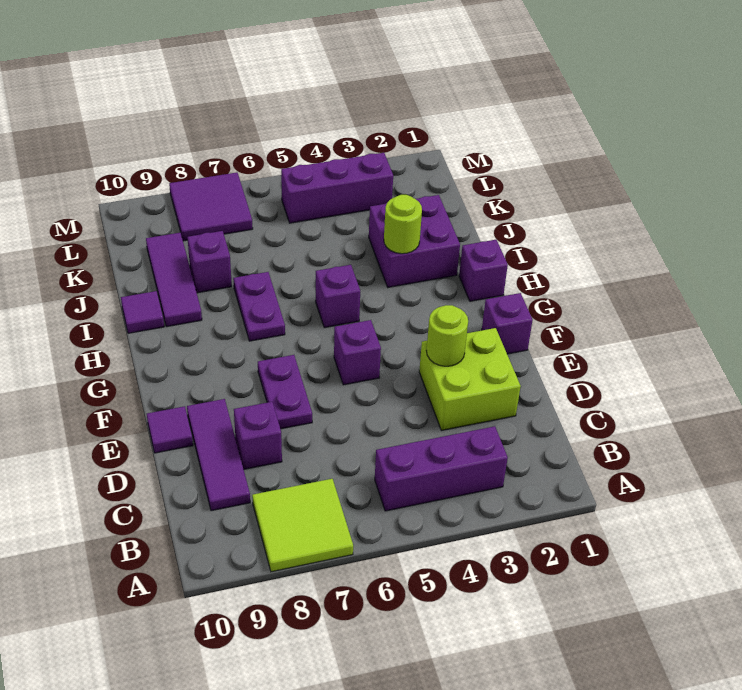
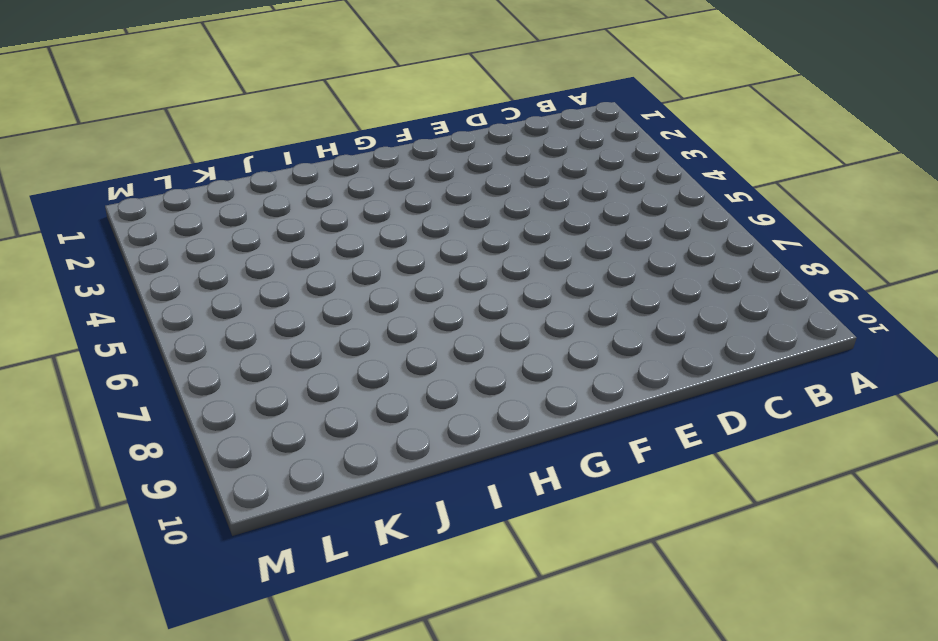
none -> lime 2x2 tile [252,479,353,572]
none -> purple 1x3 brick [375,426,508,511]
none -> purple 1x3 tile [187,399,250,511]

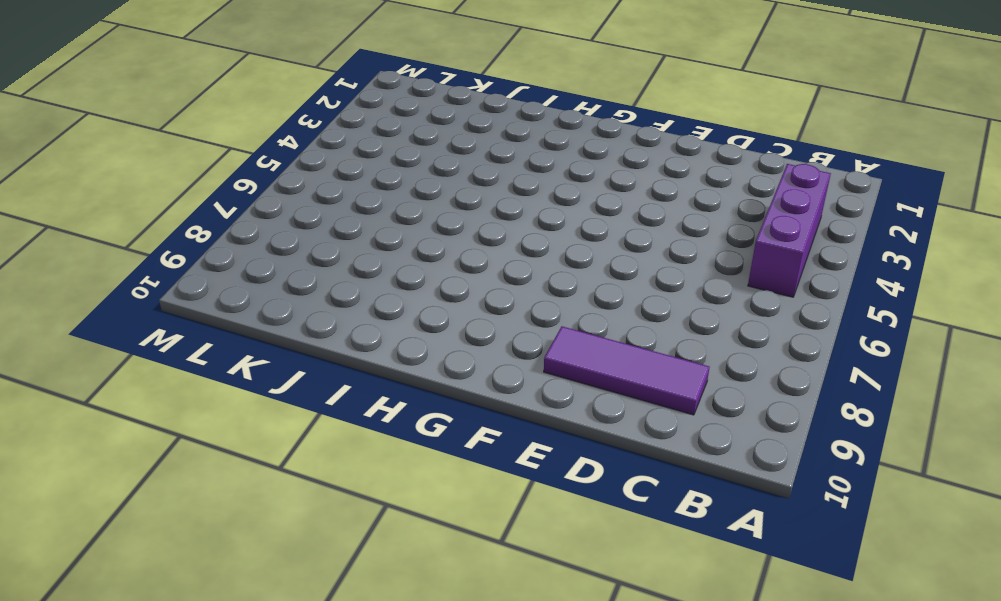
none -> lime 2x2 tile [252,479,353,572]
none -> lime 2x2 brick [419,328,521,431]
none -> purple 1x1 brick [234,402,282,469]

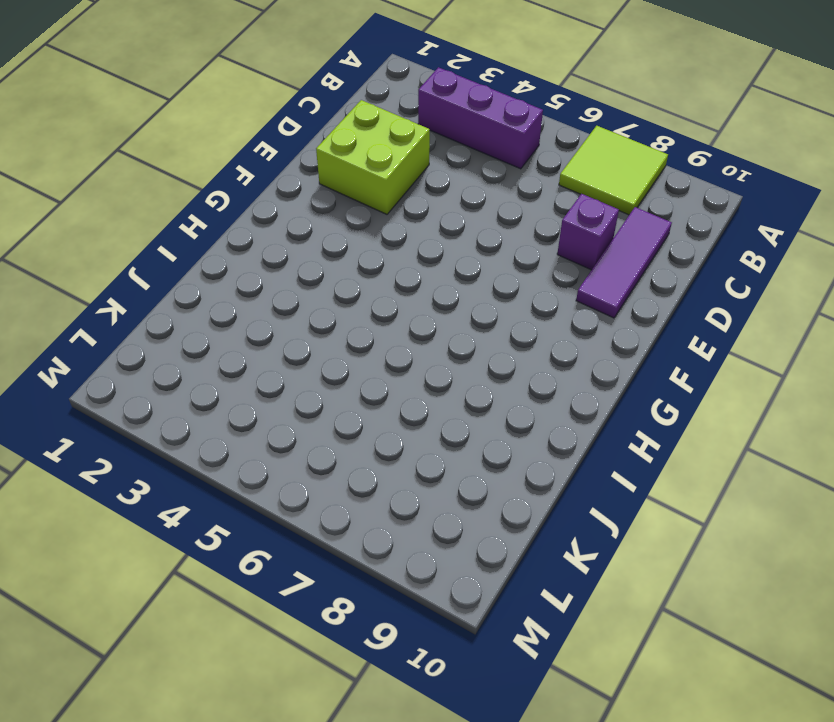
none -> purple 1x2 plate [258,355,312,429]
none -> purple 1x1 tile [147,406,193,453]
none -> purple 1x1 brick [482,293,533,354]

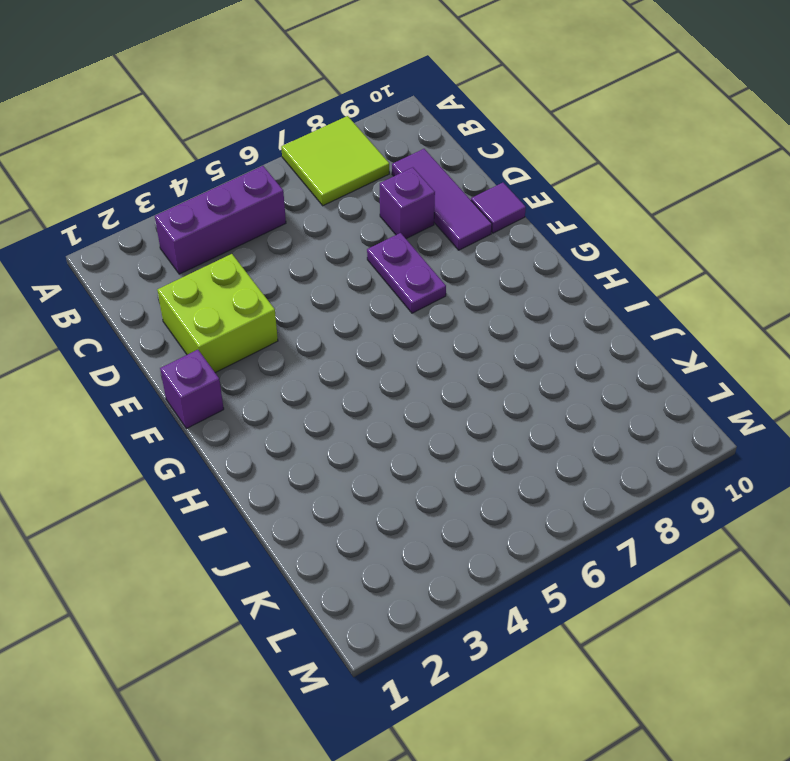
none -> purple 1x1 brick [334,320,381,385]
none -> purple 1x1 brick [459,240,508,301]
none -> purple 1x1 brick [316,265,360,328]

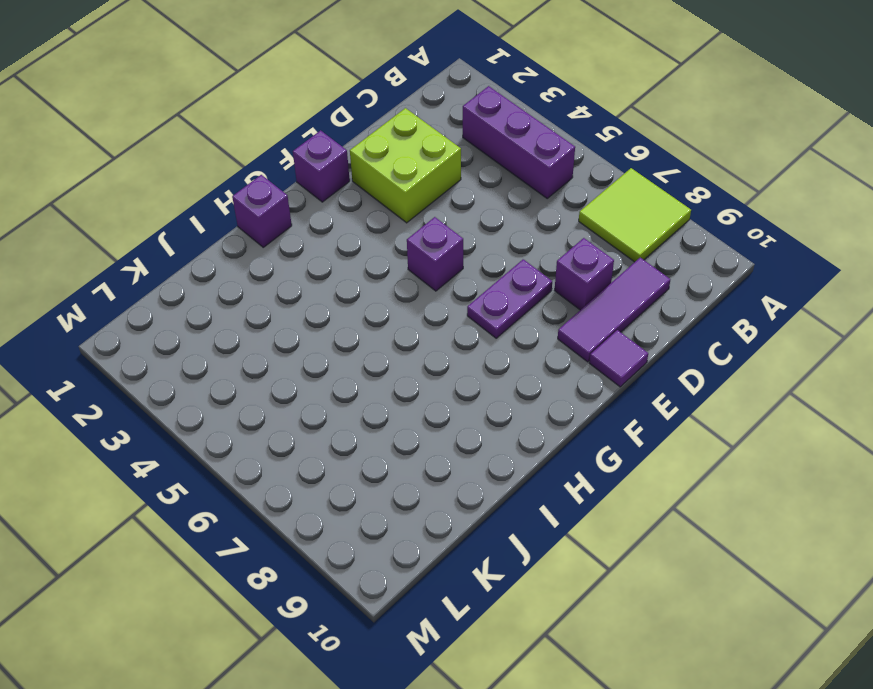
none -> purple 1x1 brick [316,265,360,328]
none -> purple 1x2 plate [233,272,285,341]
none -> purple 2x2 brick [369,195,460,287]

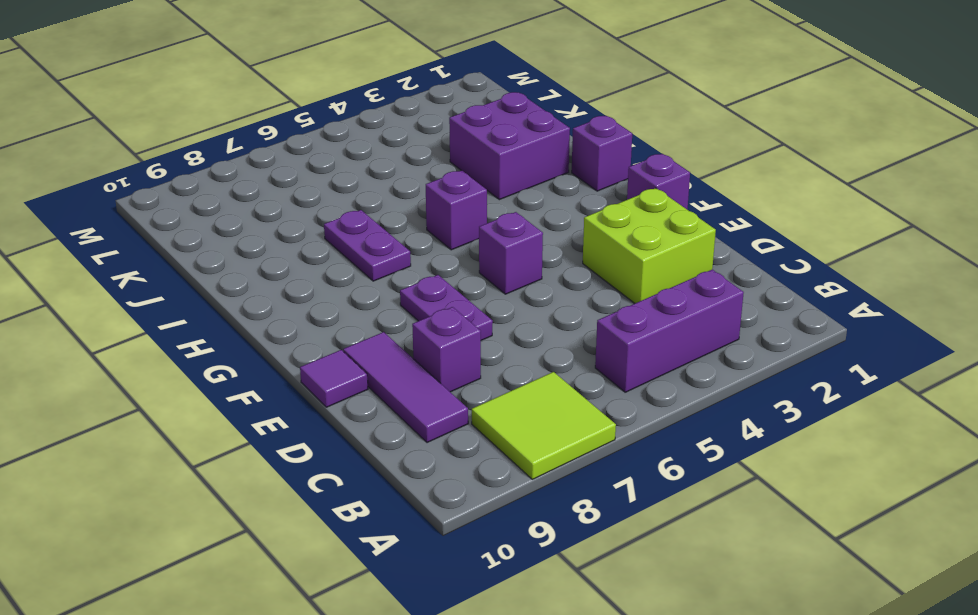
none -> purple 1x3 tile [146,232,202,327]
none -> purple 1x1 tile [121,291,164,333]
none -> purple 1x1 brick [187,231,232,293]

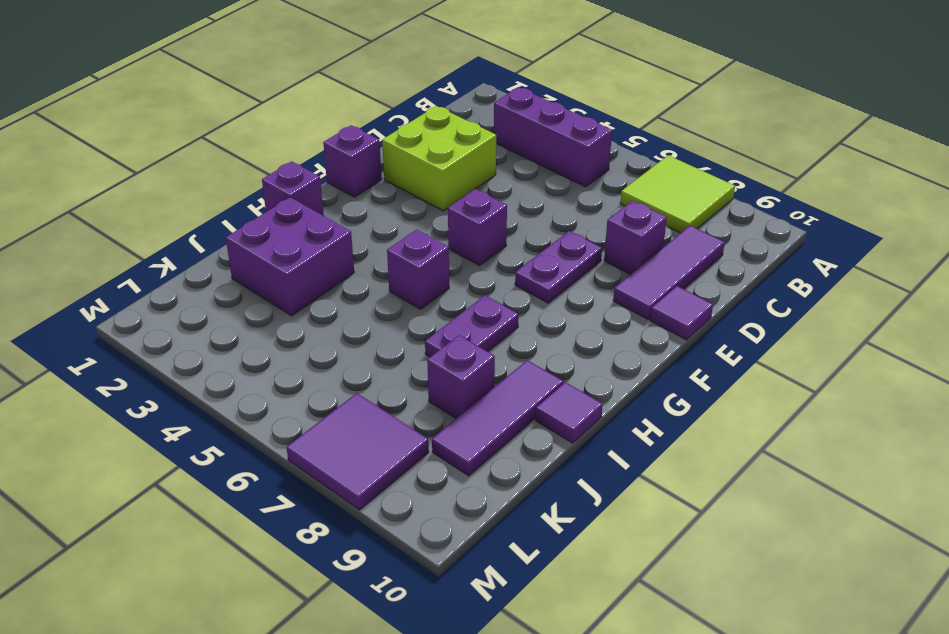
none -> purple 1x3 brick [281,153,393,223]
none -> lime 1x1 round brick [426,305,468,366]
none -> lime 1x1 round brick [384,195,422,254]

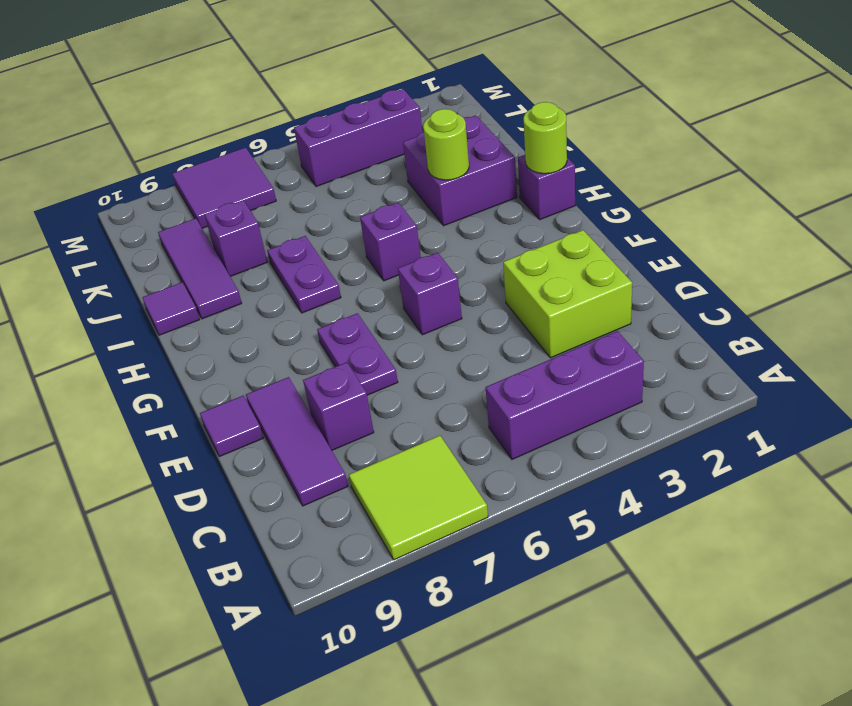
lime 1x1 round brick [524,102,567,174] -> lime 1x1 round brick moved to [426,305,468,366]
none -> purple 1x1 brick [482,293,533,354]

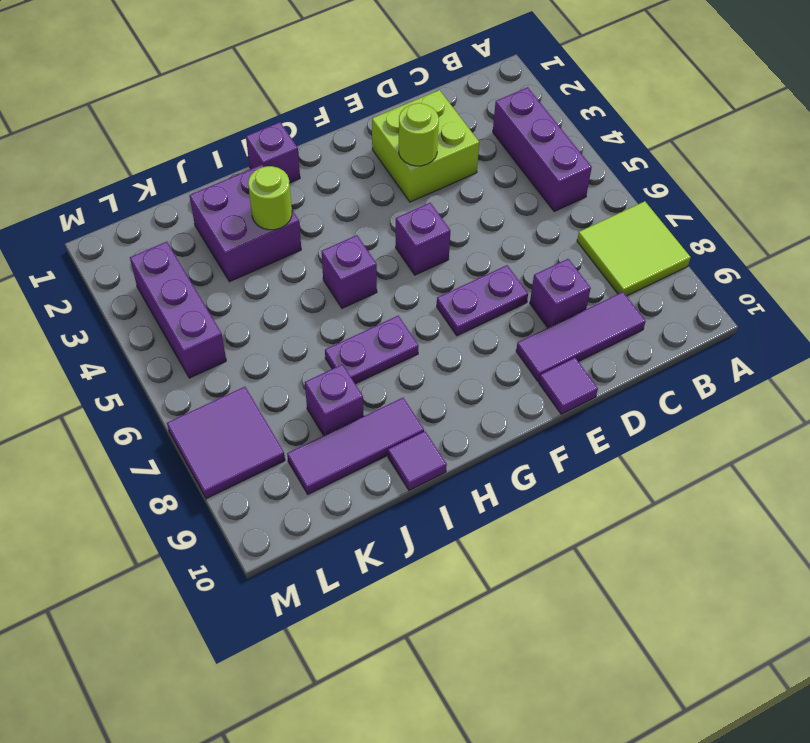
none -> purple 1x1 brick [482,293,533,354]

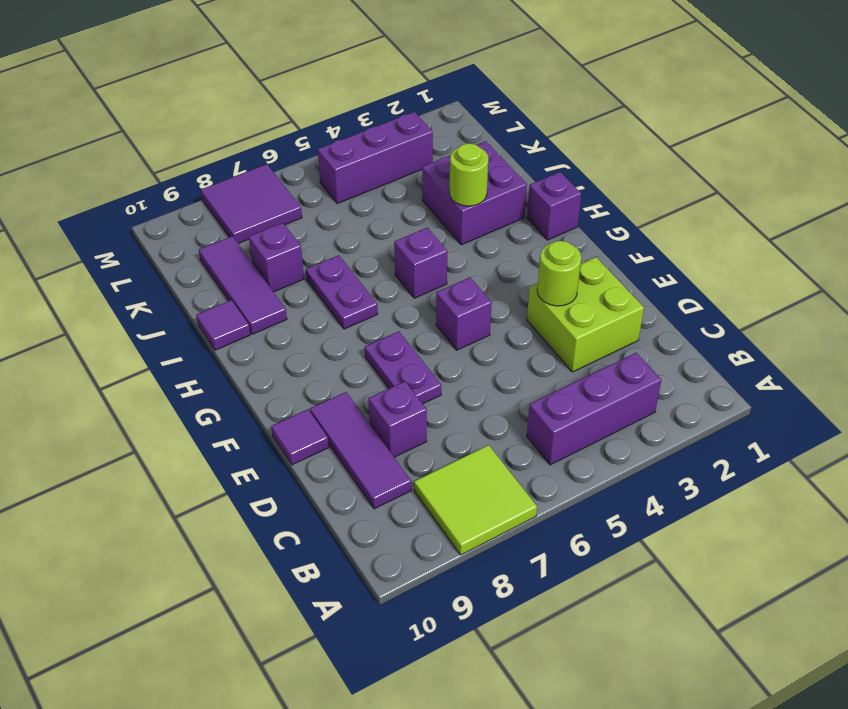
none -> purple 1x1 brick [482,293,533,354]

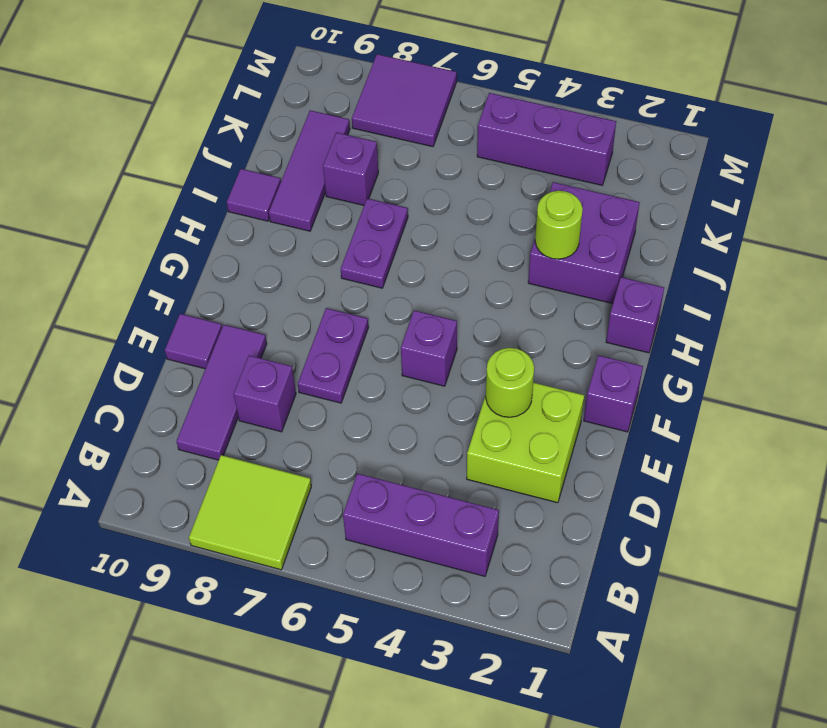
none -> purple 1x1 brick [316,265,360,328]

